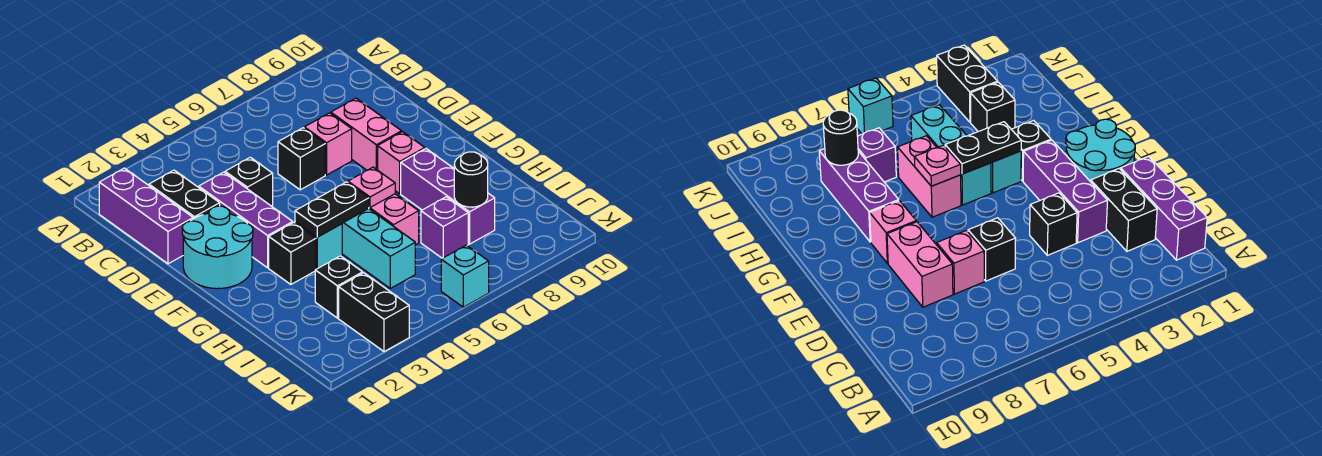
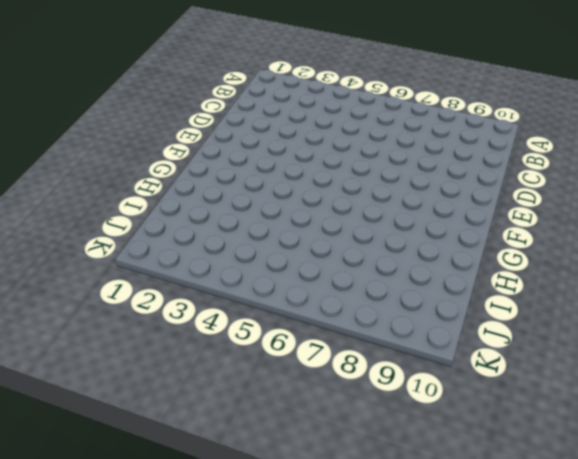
none -> purple 1x3 brick [99,168,193,264]
none -> black 1x2 brick [149,170,220,219]
none -> purple 1x3 brick [199,172,293,268]

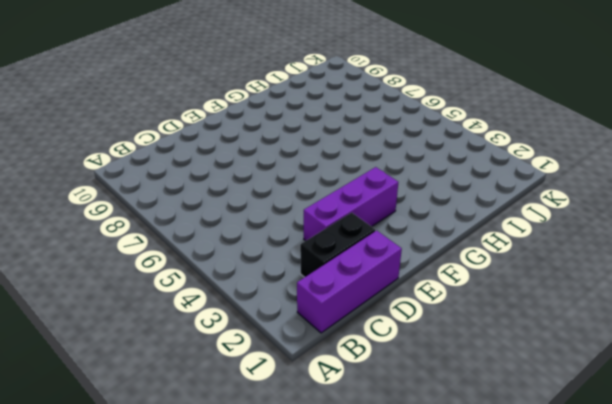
none -> black 1x1 brick [225,157,273,206]
none -> black 1x1 brick [278,128,325,190]
none -> pink 1x1 brick [304,113,352,175]

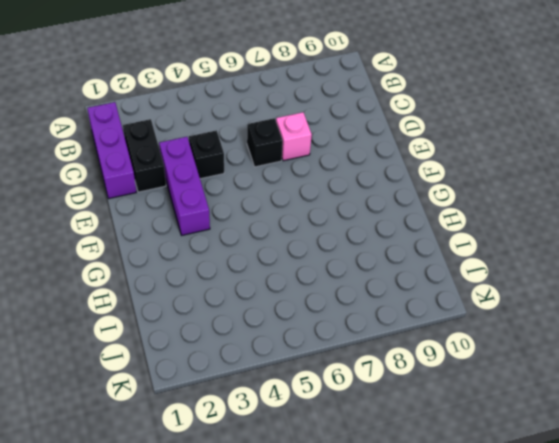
none -> pink 1x2 brick [331,98,402,170]
none -> cyan 2x2 round brick [182,206,253,289]
none -> pink 1x1 brick [378,132,425,194]

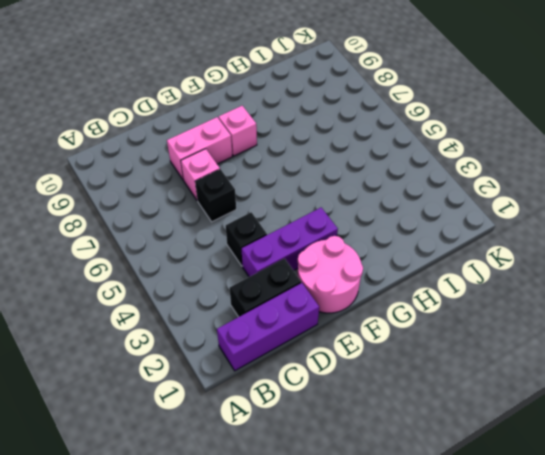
pink 2x2 round brick [298,236,363,313] -> cyan 2x2 round brick [182,206,253,289]
none -> black 1x1 brick [269,222,316,284]
none -> cyan 1x1 brick [295,222,342,269]
none -> cyan 1x3 brick [342,209,415,288]

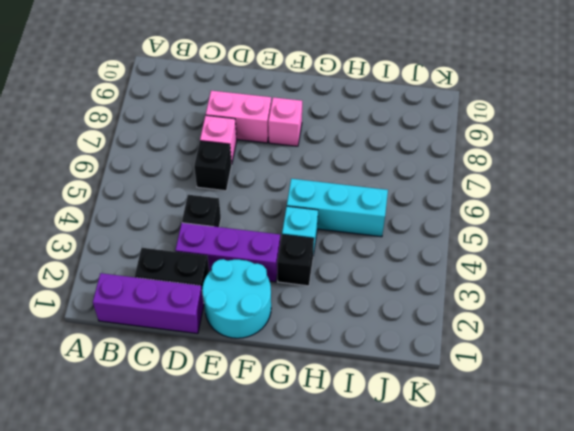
none -> pink 1x2 brick [369,194,419,245]
none -> purple 1x3 brick [401,149,495,244]
none -> black 1x1 brick [315,256,363,318]

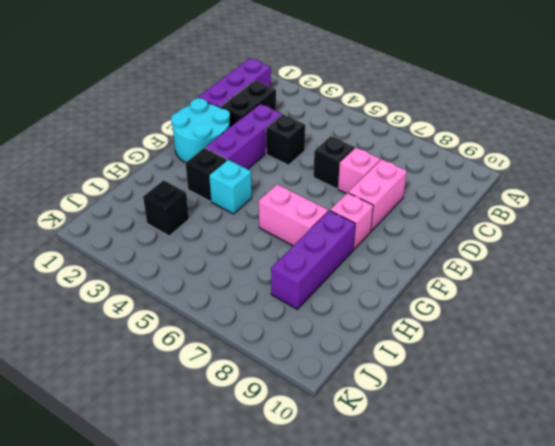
pink 1x2 brick [259,184,328,246] -> pink 1x2 brick turned to [369,194,419,245]
none -> cyan 1x3 brick [342,209,415,288]
none -> purple 1x1 brick [421,197,468,258]
none -> black 1x2 brick [339,273,409,352]

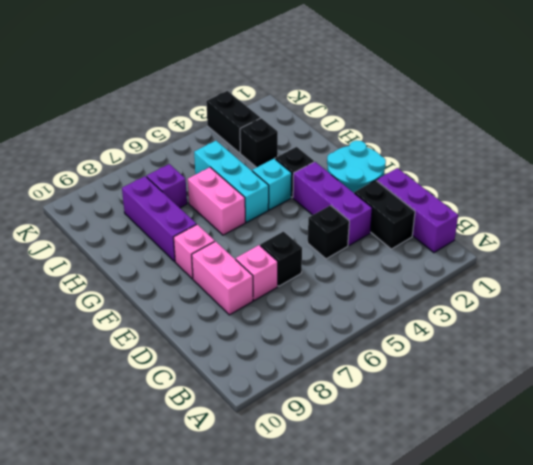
none -> cyan 1x1 brick [441,245,489,307]
none -> black 1x2 plate [295,182,369,237]
none -> pink 1x1 plate [348,167,395,207]

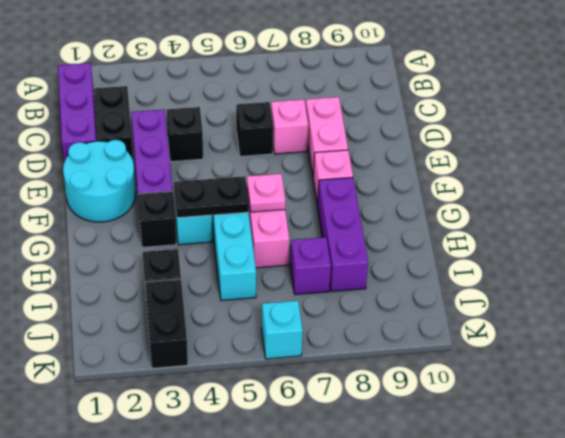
none -> black 1x1 round brick [454,152,488,207]

